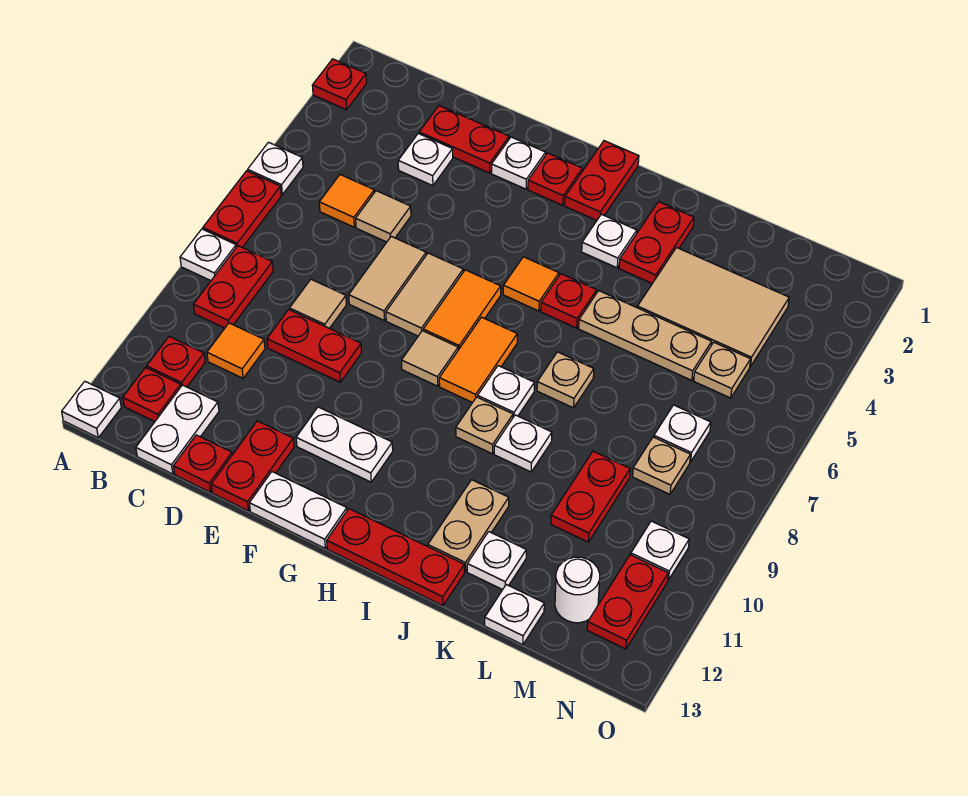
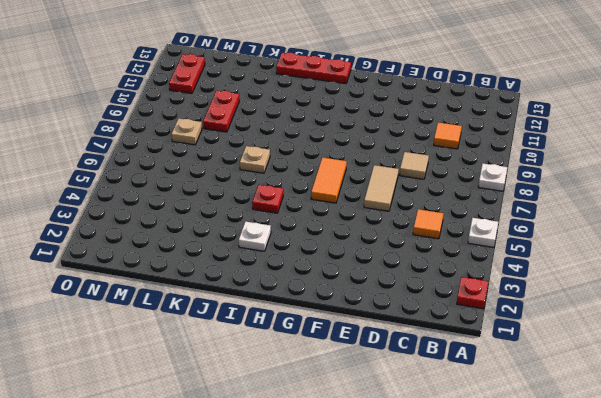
none -> red 1x2 plate [203,171,281,247]
none -> white 1x1 plate [62,381,121,437]
none -> red 1x2 plate [193,246,273,328]
none -> red 1x1 plate [147,337,205,387]

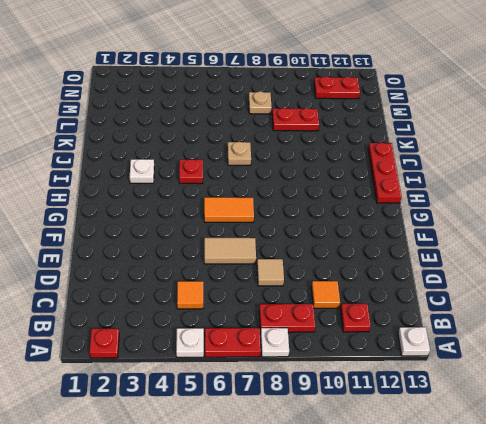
none -> red 1x1 plate [123,368,181,422]
none -> white 1x2 plate [136,385,219,474]
none -> red 1x2 plate [419,106,509,173]
none -> white 1x1 plate [398,134,453,186]

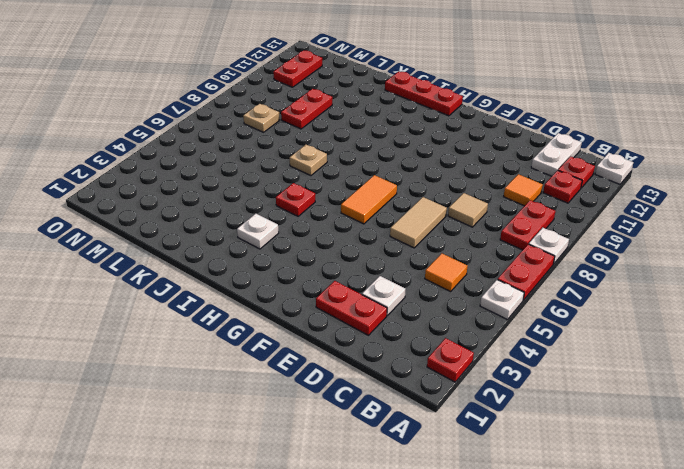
none -> tan 1x1 tile [356,191,411,242]
none -> red 1x2 plate [267,310,362,382]
none -> red 1x1 plate [173,435,232,492]
none -> red 1x2 plate [211,421,294,511]

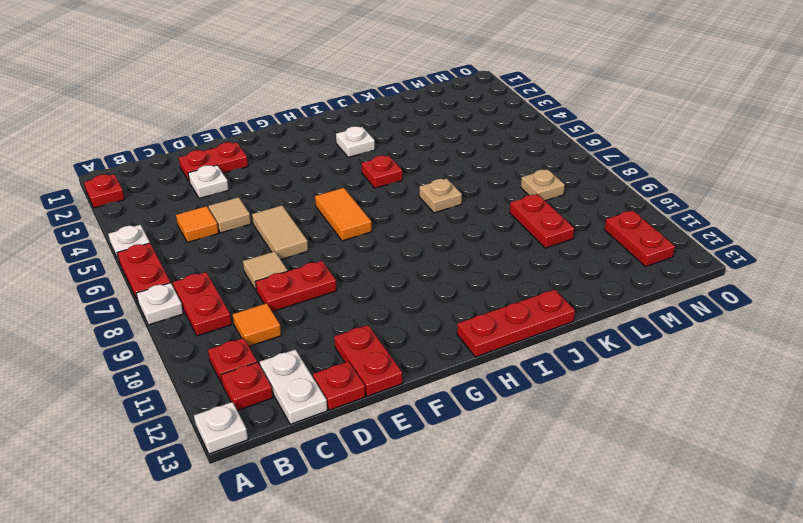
none -> white 1x1 plate [492,137,546,189]
none -> tan 1x2 tile [386,253,463,336]
none -> white 1x2 plate [296,407,393,482]
none -> white 1x2 plate [249,472,347,548]

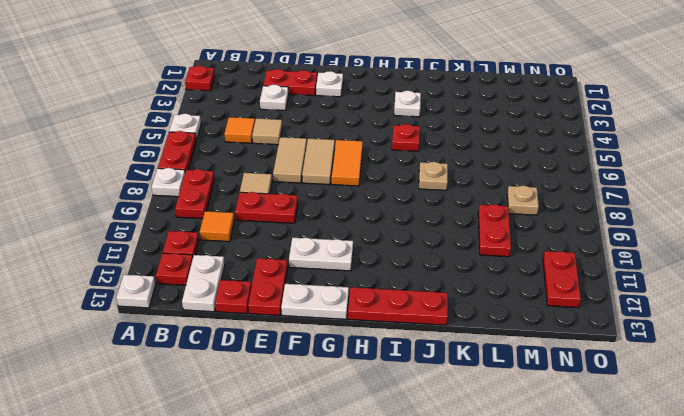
none -> red 1x1 plate [528,153,582,205]
none -> tan 1x1 tile [402,331,458,386]
none -> red 1x2 plate [565,141,639,220]
none -> orange 1x1 tile [503,257,559,311]

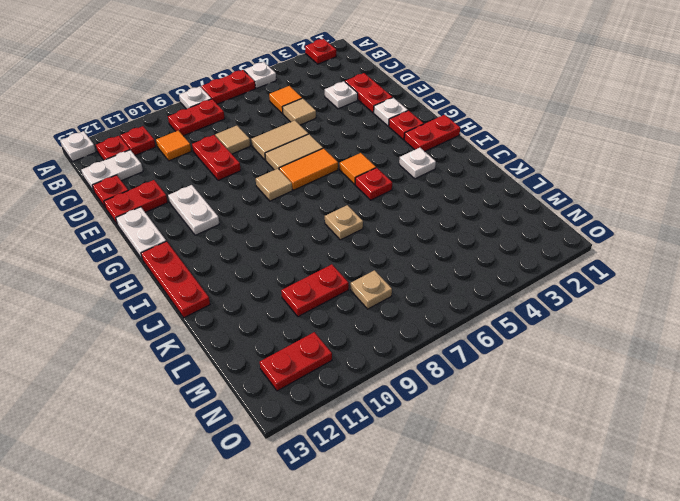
none -> orange 1x2 tile [439,317,517,403]
none -> white 1x1 plate [478,366,534,417]
none -> tan 1x1 plate [456,397,513,454]
none -> red 1x2 plate [619,202,694,283]

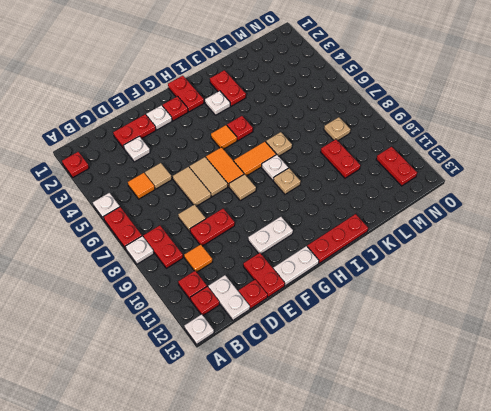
orange 1x2 tile [234,142,276,176] -> orange 1x2 tile turned to [439,317,517,403]
none -> tan 1x3 plate [579,291,712,380]
none -> white 1x1 plate [494,415,552,472]
none -> tan 1x2 plate [428,480,509,572]
none -> tan 2x3 tile [637,248,789,366]

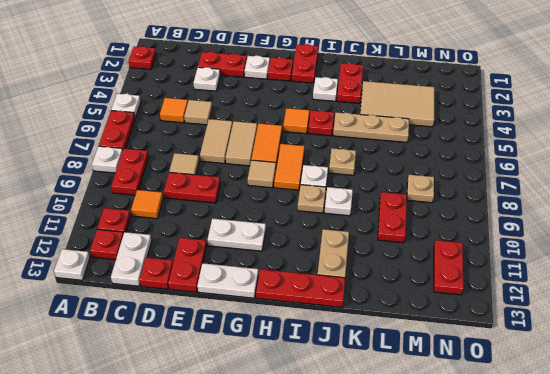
none -> white 1x1 plate [467,532,526,590]
none -> white 1x1 plate [485,585,544,645]
none -> tan 1x1 plate [694,342,751,398]
none -> white 1x1 plate [654,405,711,462]

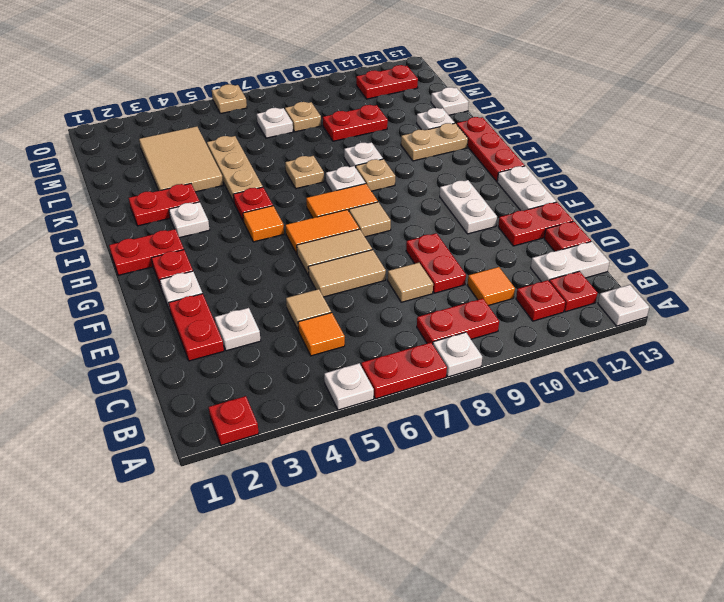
tan 1x1 plate [212,84,247,114] -> tan 1x1 plate moved to [694,342,751,398]
none -> white 1x1 round brick [555,557,600,623]
none -> white 1x1 plate [631,521,689,580]

